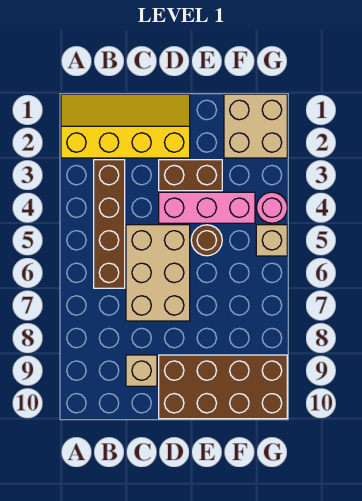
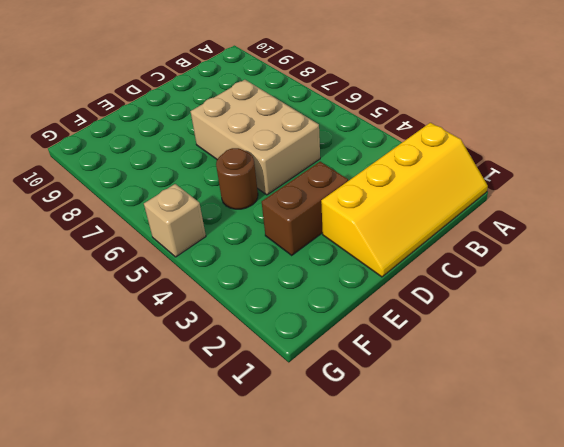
none -> brown 1x4 brick [94,160,125,288]
none -> tan 1x1 brick [126,355,157,386]

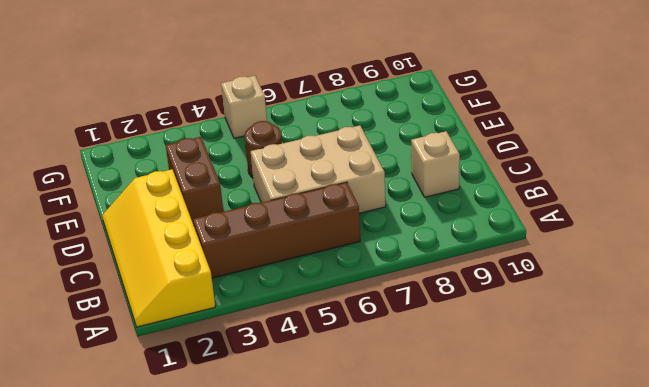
none -> pink 1x3 brick [159,192,255,223]
none -> brown 2x4 brick [159,355,287,419]

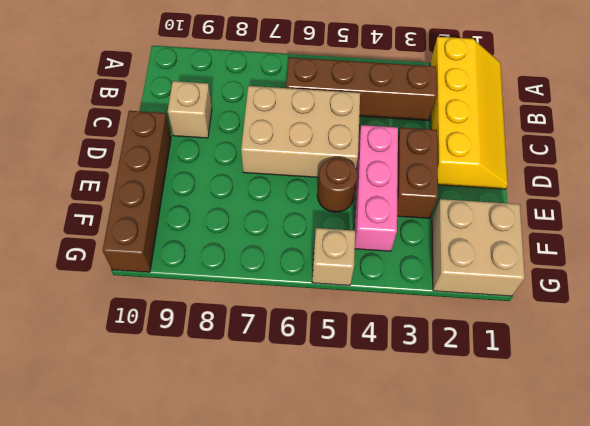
brown 1x4 brick [103,111,171,272] -> brown 2x4 brick [159,355,287,419]
none -> pink 1x1 round brick [256,192,287,223]

